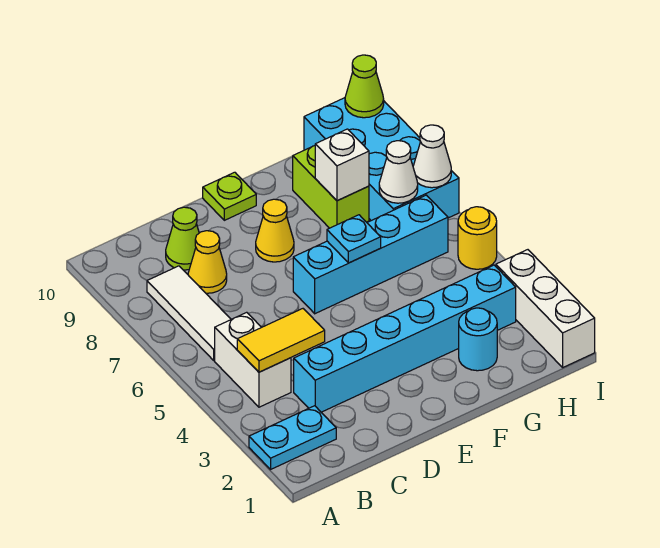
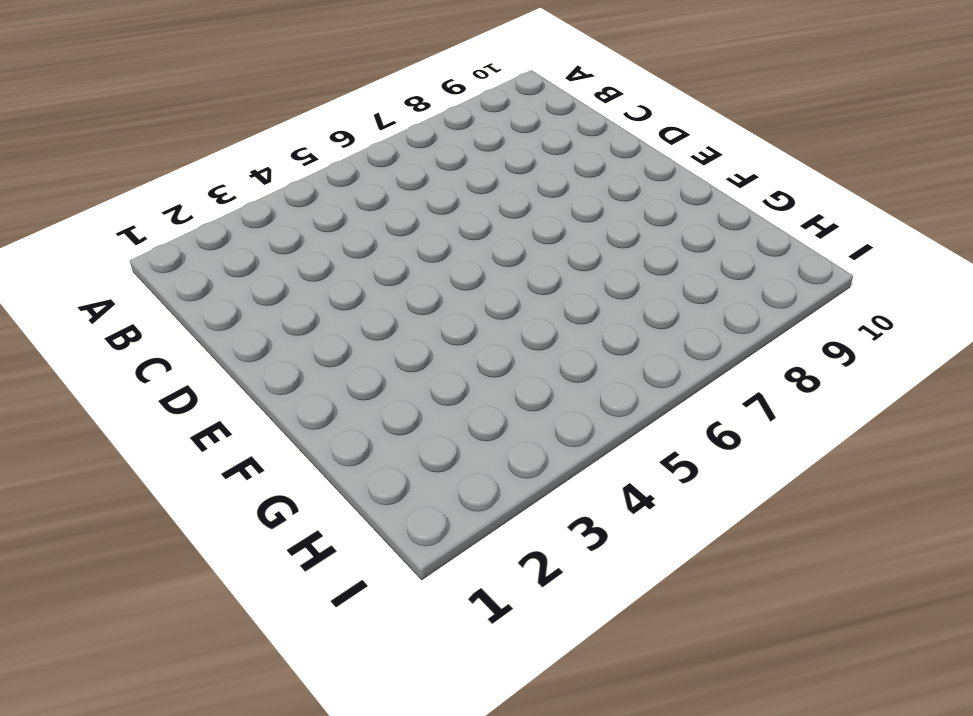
none -> cyan 1x2 plate [249,406,336,469]
none -> white 1x2 brick [215,312,291,407]
none -> white 1x3 tile [147,266,231,360]

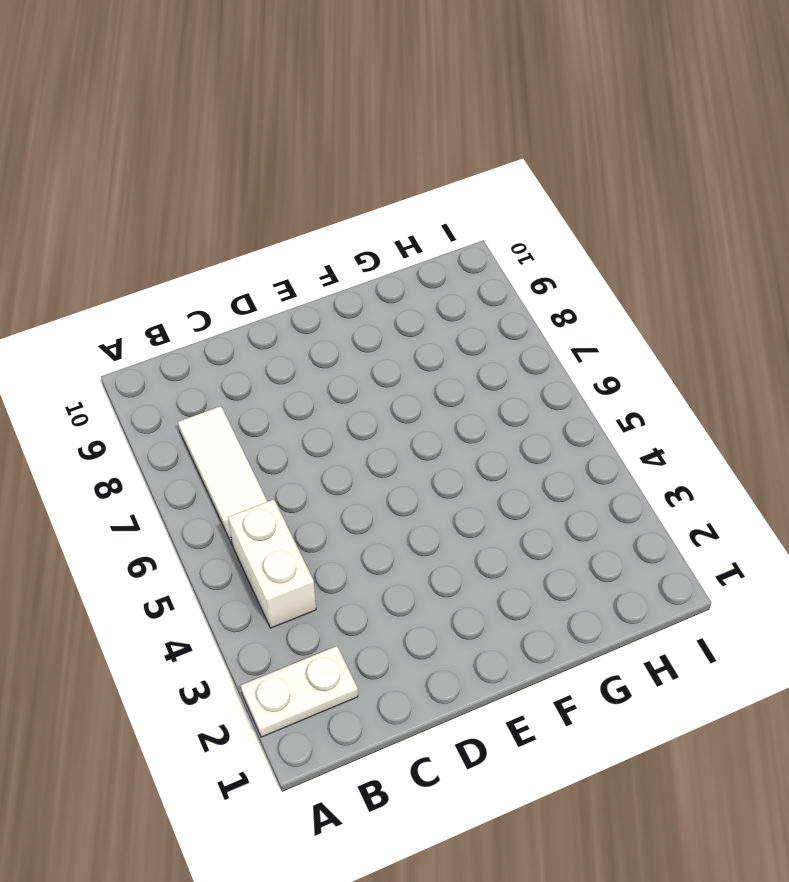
white 1x2 plate [241,646,358,737] -> cyan 1x2 plate [249,406,336,469]
none -> cyan 1x6 brick [294,265,516,412]
none -> yellow 1x1 cone [188,231,227,293]
none -> lime 1x1 cone [166,207,199,270]

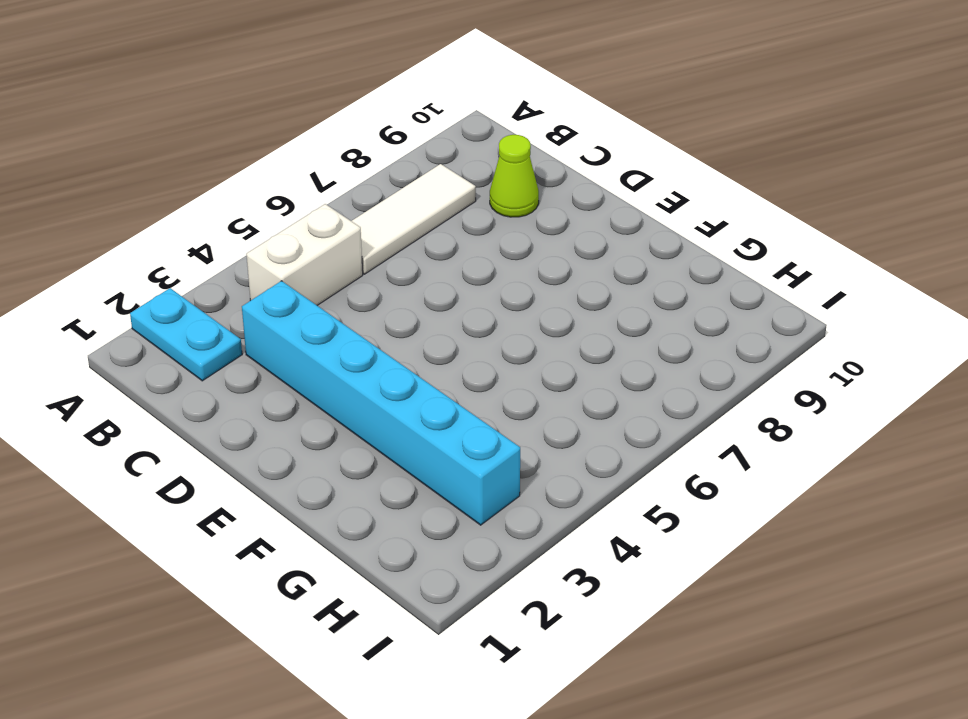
none -> yellow 1x1 cone [188,231,227,293]
none -> cyan 1x4 brick [293,195,448,314]
none -> yellow 1x1 cone [256,199,294,262]

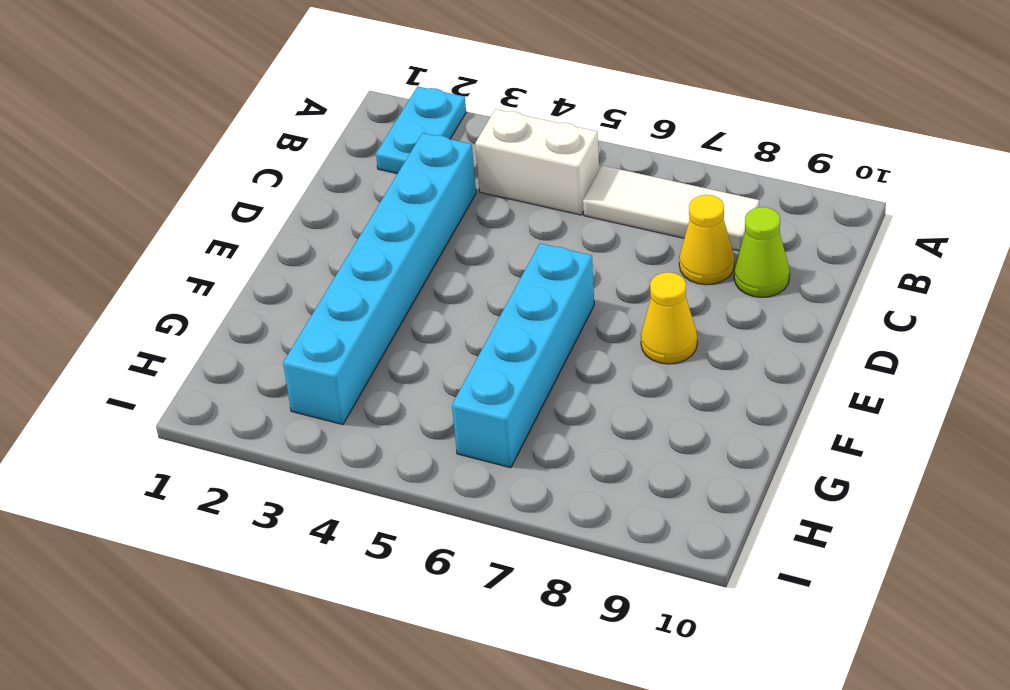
none -> lime 1x1 plate [203,172,256,220]
none -> cyan 1x1 round brick [459,308,497,371]
none -> lime 1x2 brick [293,146,369,228]

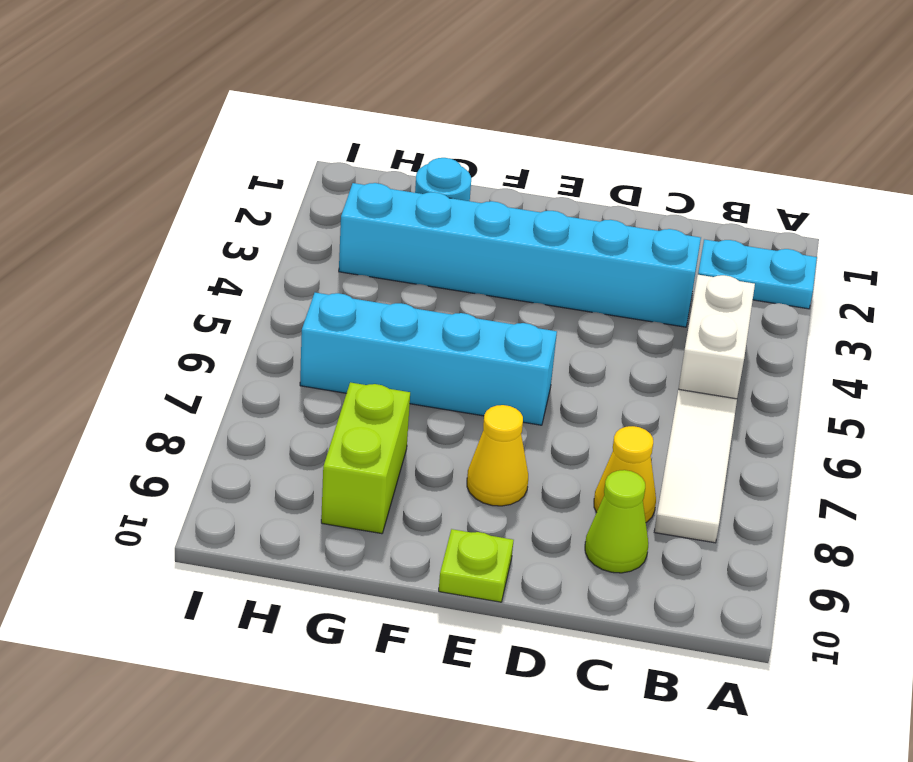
none -> cyan 2x4 brick [304,98,459,221]
none -> white 1x3 brick [496,250,595,367]
none -> yellow 1x1 round brick [458,207,497,269]

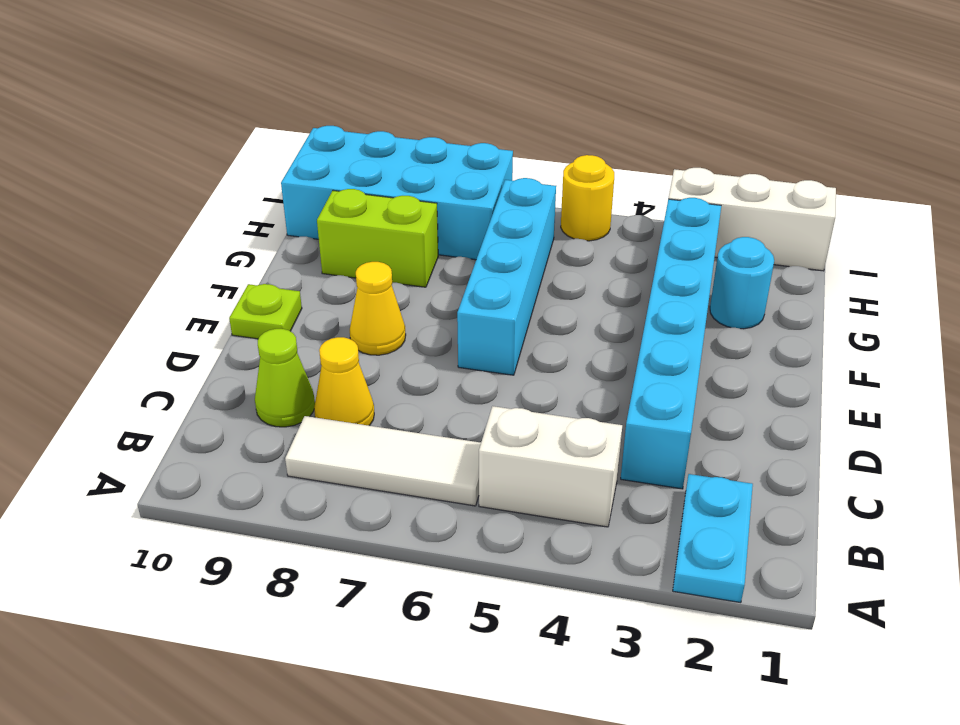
none -> yellow 1x2 tile [237,309,325,372]
none -> cyan 1x1 plate [327,215,381,263]
none -> white 1x1 brick [315,129,369,201]

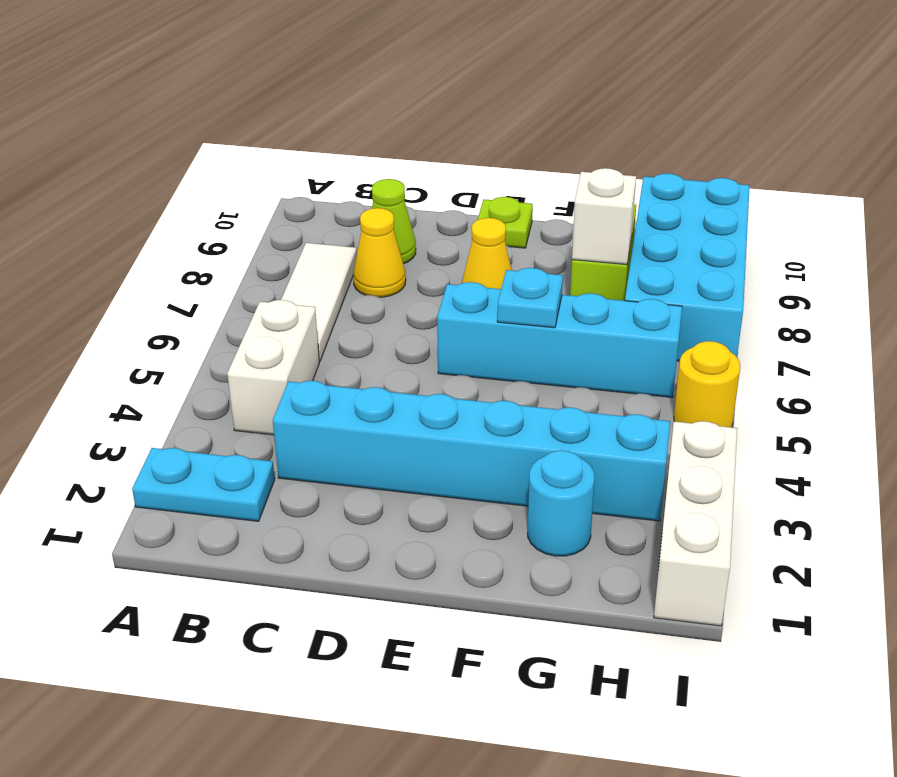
none -> yellow 1x2 tile [237,309,325,372]
none -> white 1x1 cone [379,141,418,203]
none -> white 1x1 cone [413,125,451,188]

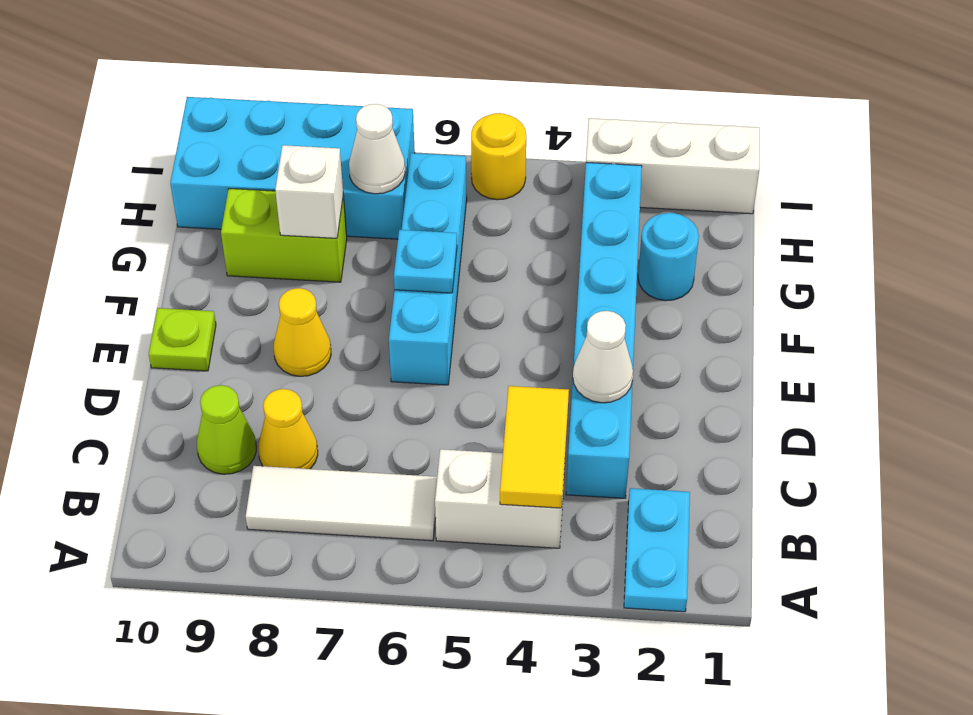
white 1x1 cone [573,311,633,403] -> white 1x1 cone moved to [413,125,451,188]
none -> lime 1x1 cone [345,55,384,118]

